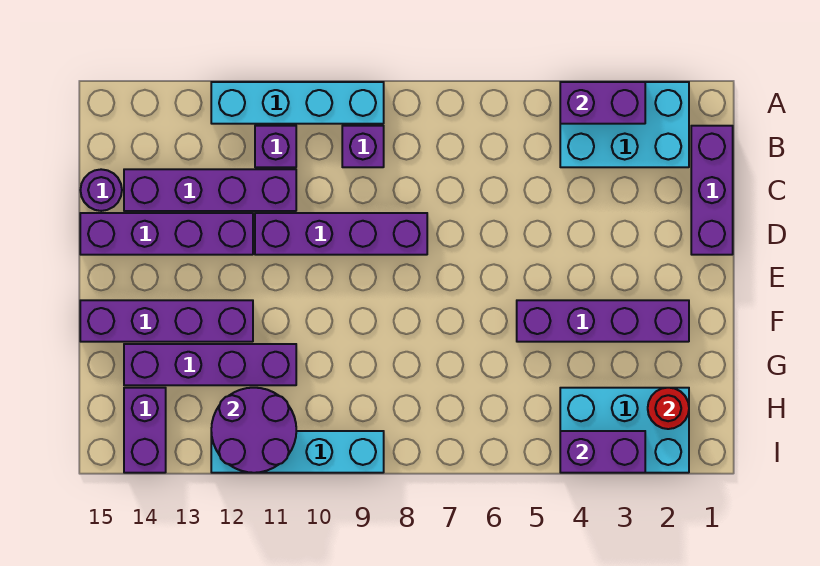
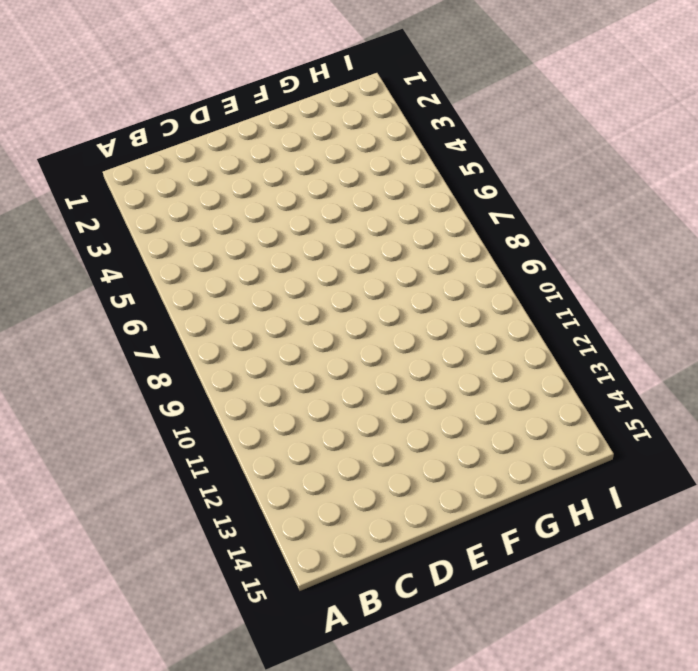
none -> cyan 2x3 brick [560,82,689,167]
none -> cyan 1x4 brick [211,82,384,124]
none -> purple 1x3 brick [691,126,733,255]

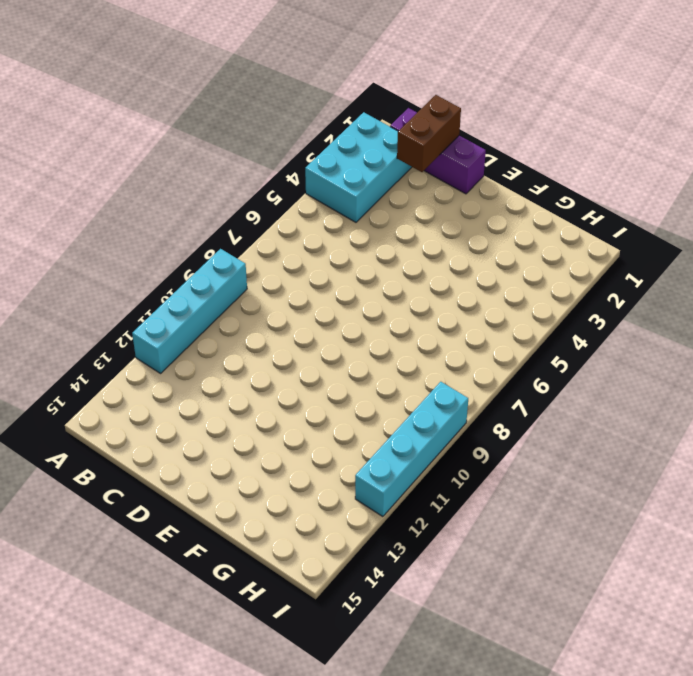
brown 1x2 brick [397,95,461,172] -> none
none -> purple 1x1 brick [342,126,384,167]
none -> purple 1x1 brick [255,126,296,167]
none -> purple 1x4 brick [124,169,296,211]

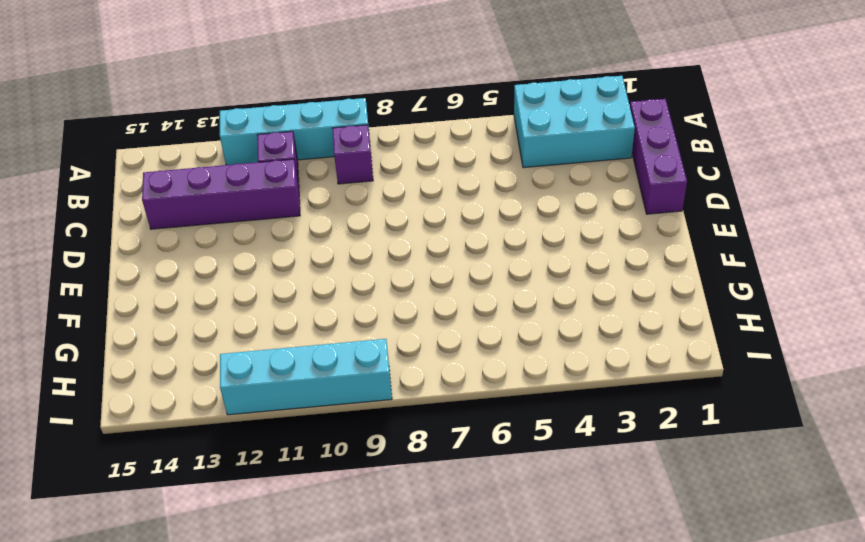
none -> purple 1x1 round brick [80,169,122,211]
none -> purple 1x4 brick [255,213,427,255]
none -> purple 1x4 brick [80,213,253,255]

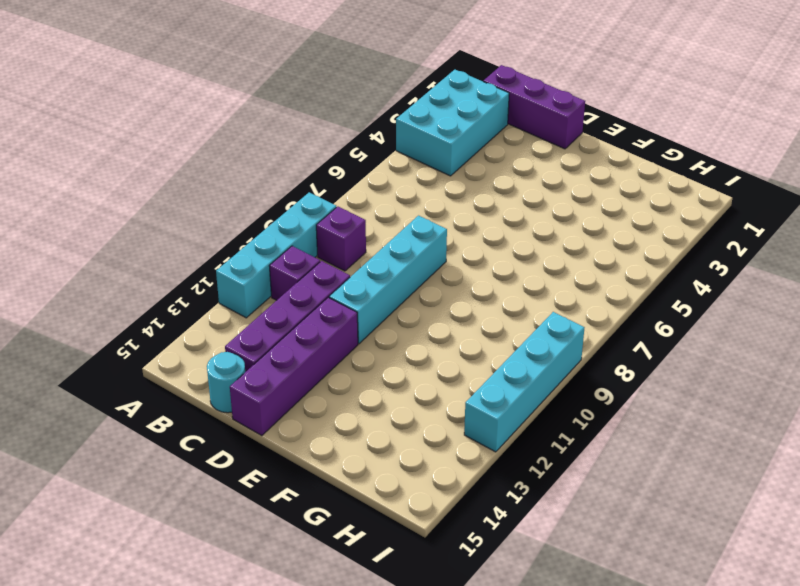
cyan 1x1 round brick [207,352,245,413] -> purple 1x1 round brick [80,169,122,211]
cyan 1x4 brick [329,216,447,344] -> purple 1x4 brick [255,213,427,255]
none -> purple 1x4 brick [517,300,689,342]
none -> purple 1x4 brick [80,300,253,342]
none -> purple 1x4 brick [124,344,296,385]

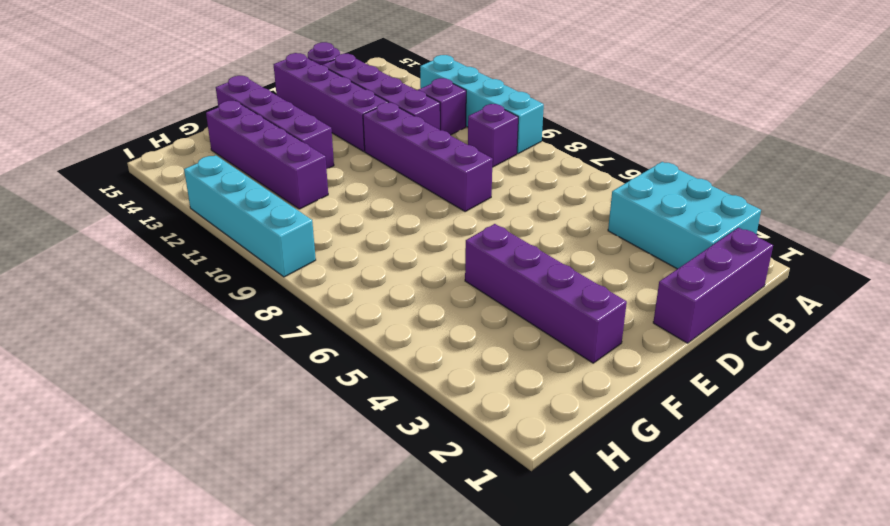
none -> cyan 2x3 brick [560,388,689,473]
none -> purple 1x2 brick [124,388,166,473]
none -> purple 1x2 brick [560,82,645,124]

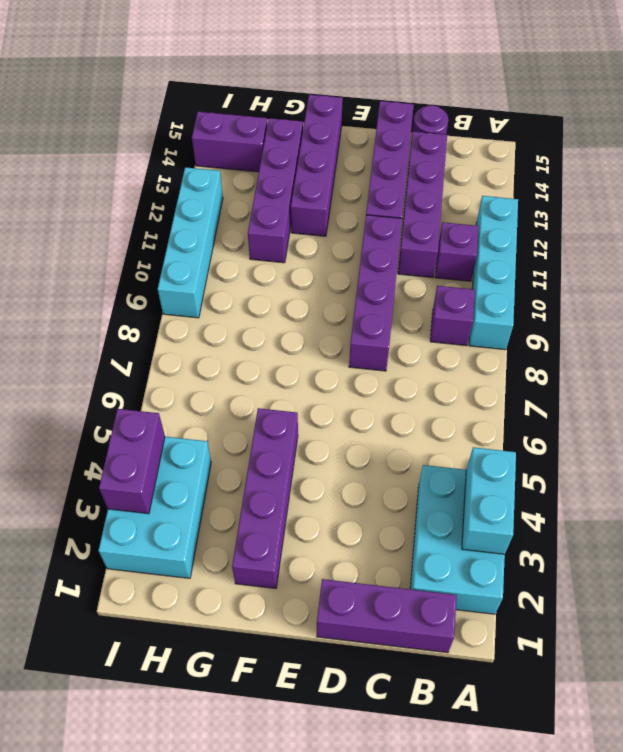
cyan 1x2 brick [462,447,516,554] -> purple 1x2 brick [560,82,645,124]
none -> red 1x1 round brick [648,388,689,429]
none -> purple 2x2 round brick [211,388,296,473]

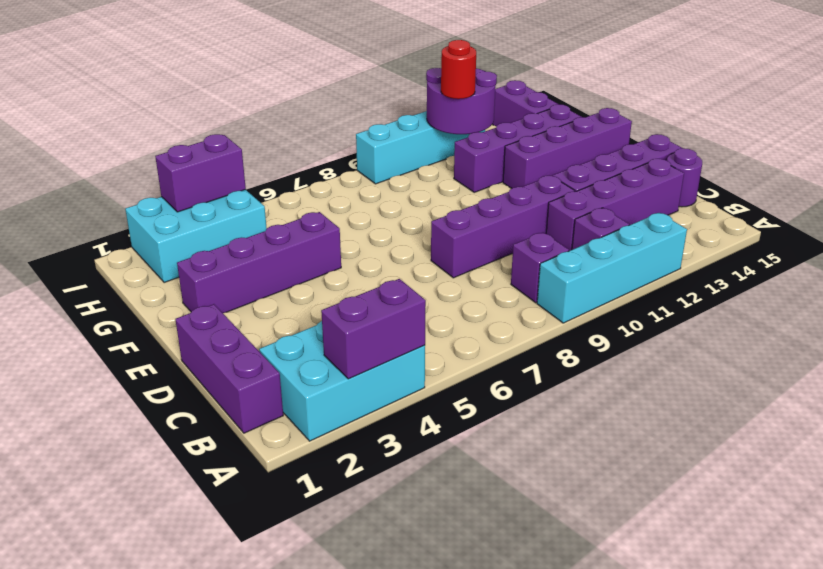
red 1x1 round brick [441,40,476,99] -> red 1x1 round brick moved to [648,388,689,429]

